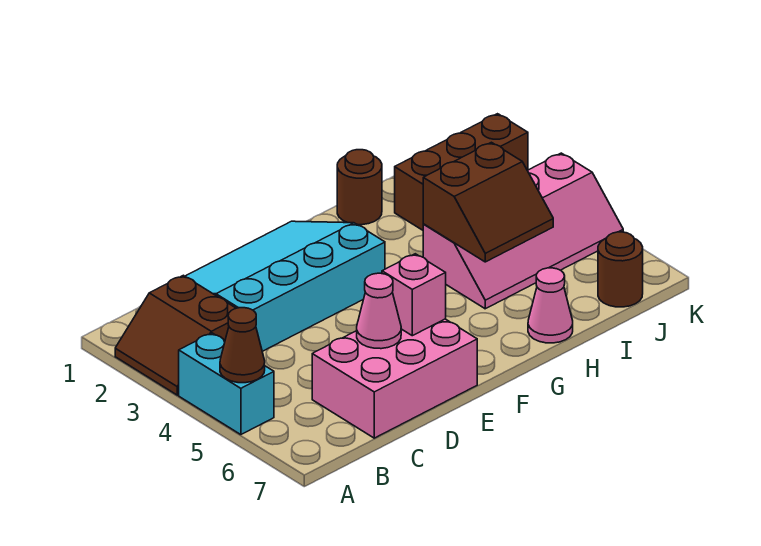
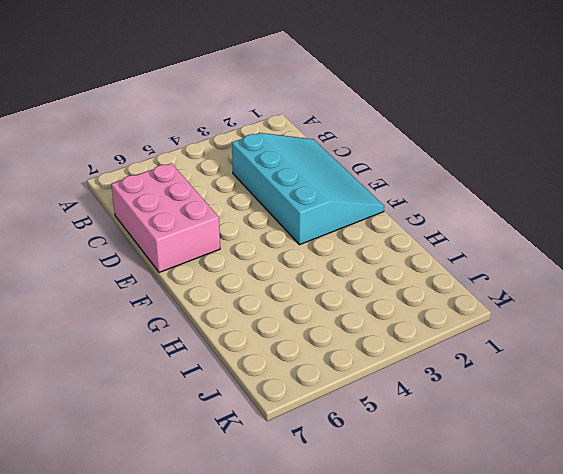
none -> brown 2x2 slope [115,275,236,395]
none -> cyan 1x2 brick [179,333,274,435]
none -> brown 1x1 round brick [337,150,382,225]

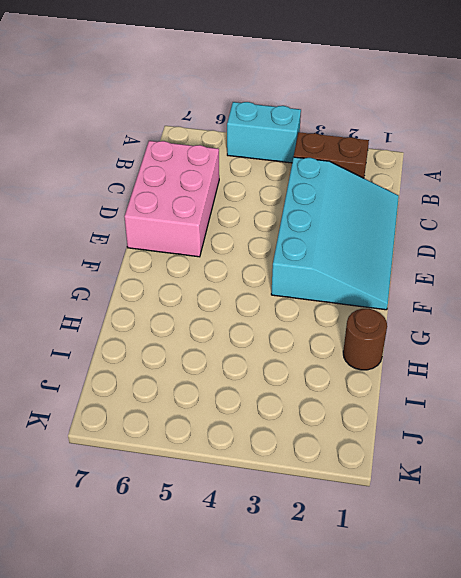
none -> pink 2x4 slope [423,153,623,309]
none -> pink 1x1 cone [528,268,573,343]
none -> brown 1x3 brick [395,114,528,230]

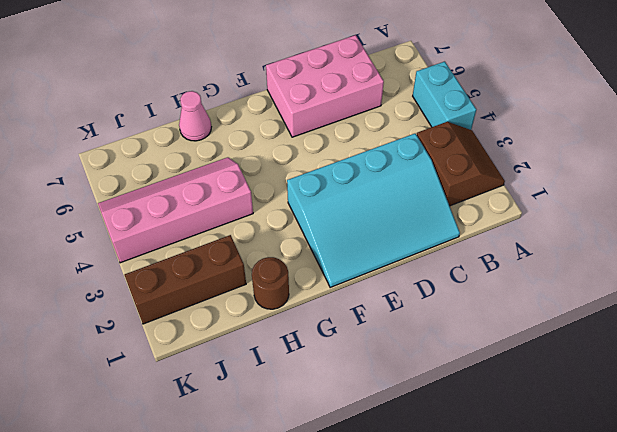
none -> brown 1x1 round brick [598,232,643,307]
none -> brown 1x1 cone [220,308,265,383]
none -> pink 1x1 cone [357,273,401,349]

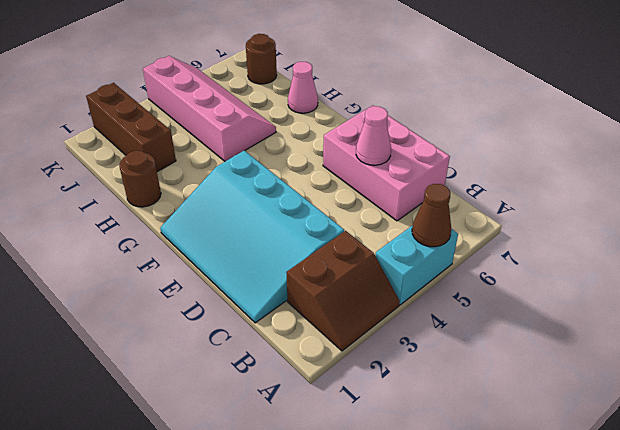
none -> pink 1x1 brick [382,254,446,336]
none -> brown 2x2 slope [423,142,553,262]

